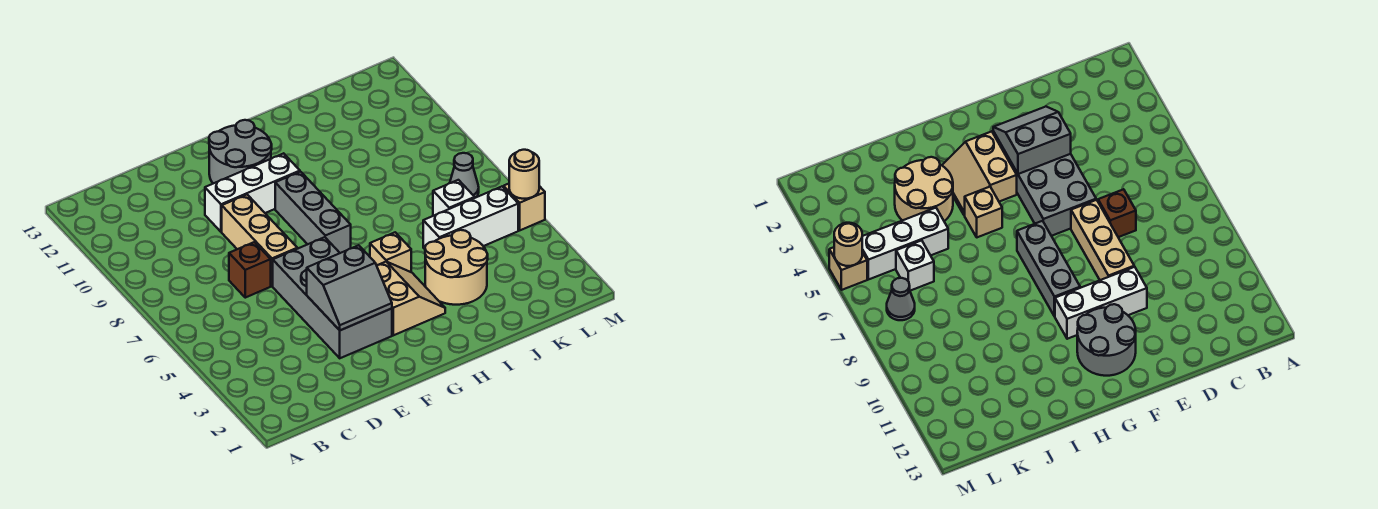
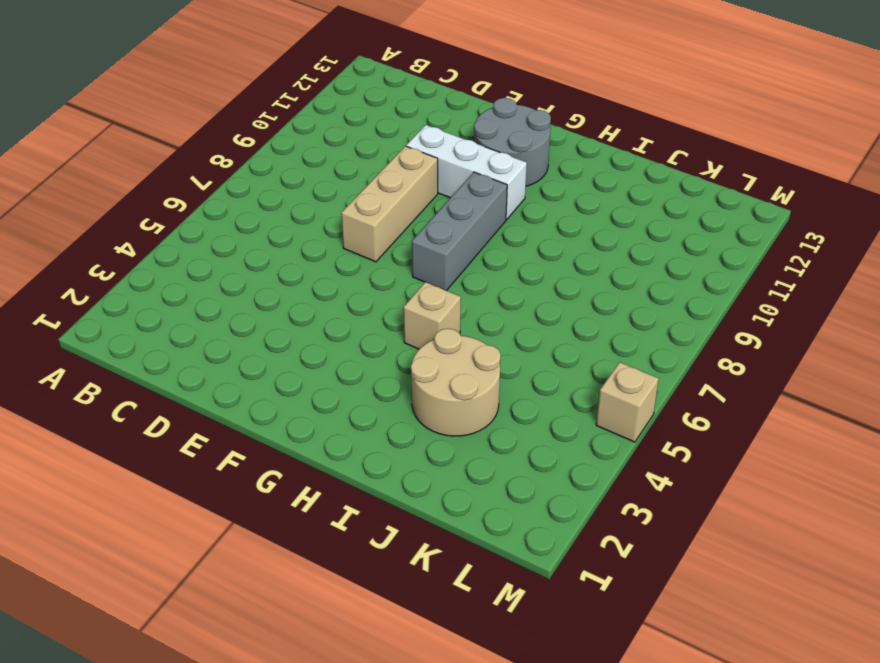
none -> brown 1x1 brick [229,242,271,298]
none -> grey 2x4 brick [273,237,392,358]
none -> tan 2x2 slope [377,262,445,335]

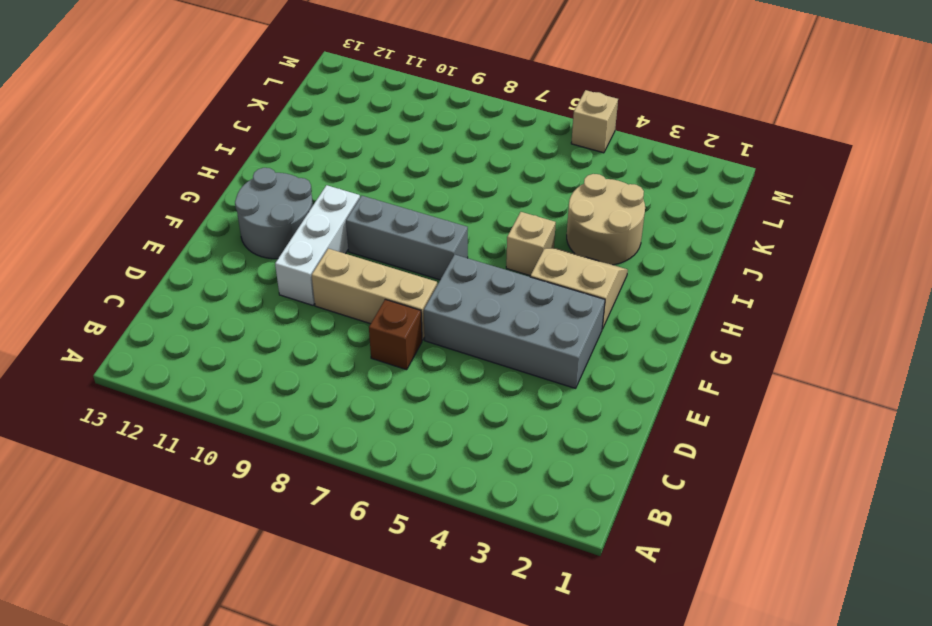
none -> white 1x3 brick [423,187,518,249]
none -> white 1x1 brick [433,180,475,216]
none -> grey 1x1 cone [450,153,479,198]

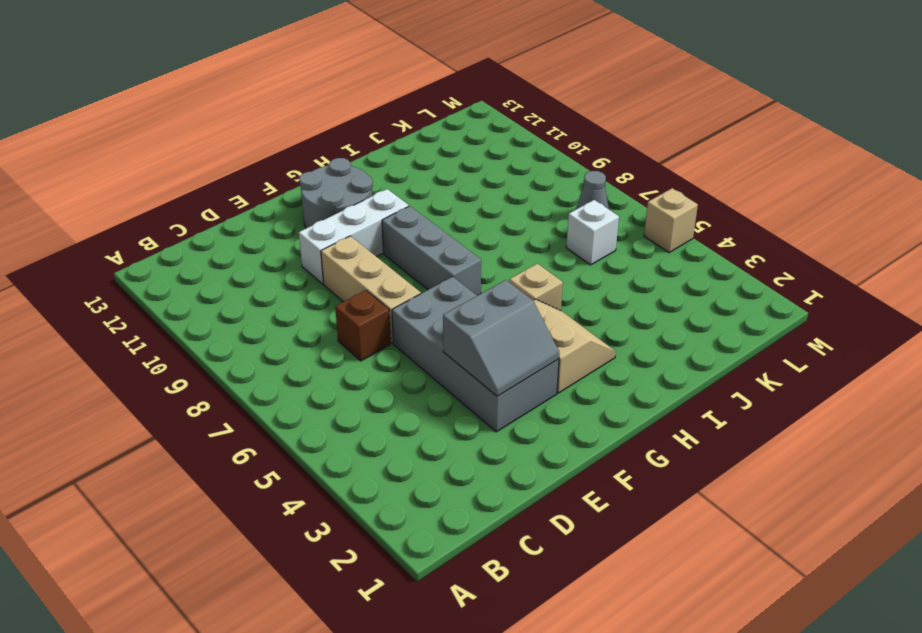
none -> tan 2x2 round brick [425,230,488,305]
none -> white 1x3 brick [423,187,518,249]
none -> tan 1x1 round brick [509,150,539,199]

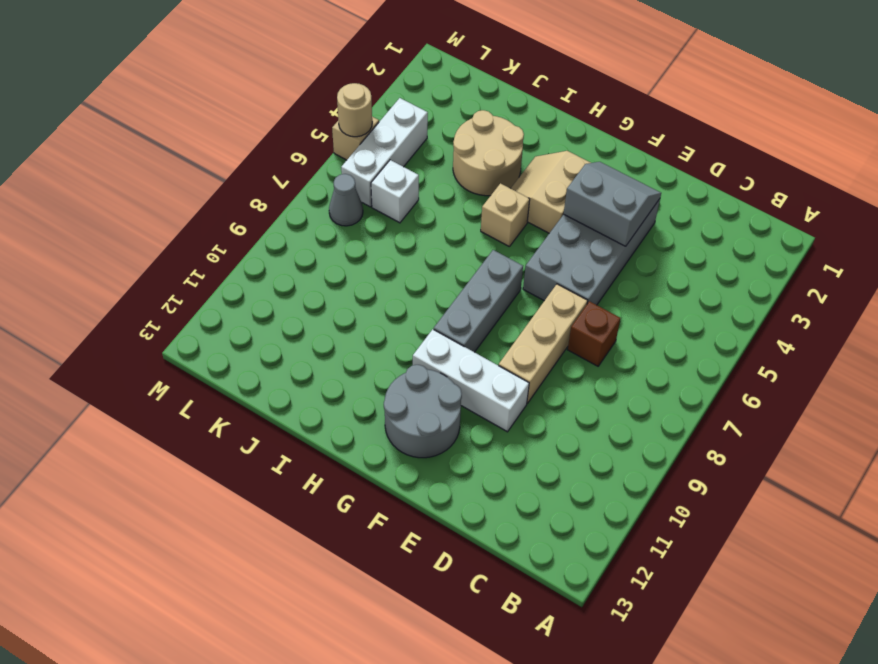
white 1x3 brick [341,98,428,207] -> white 1x3 brick turned to [423,187,518,249]

